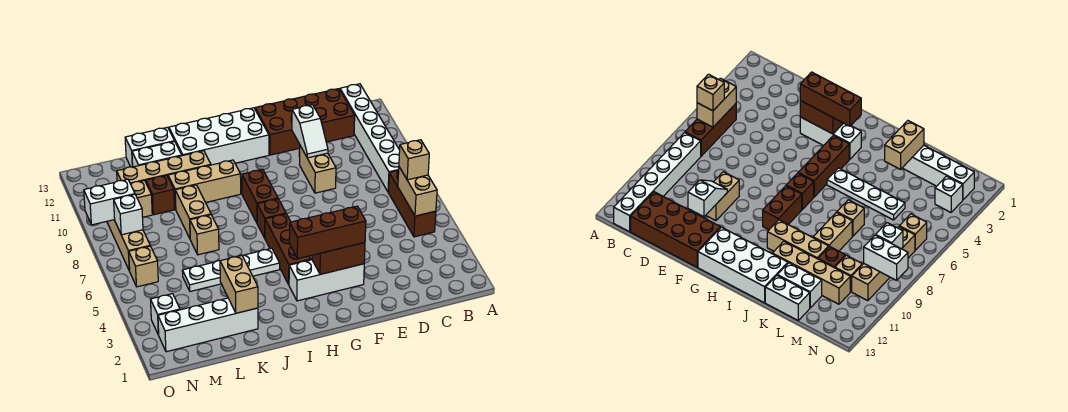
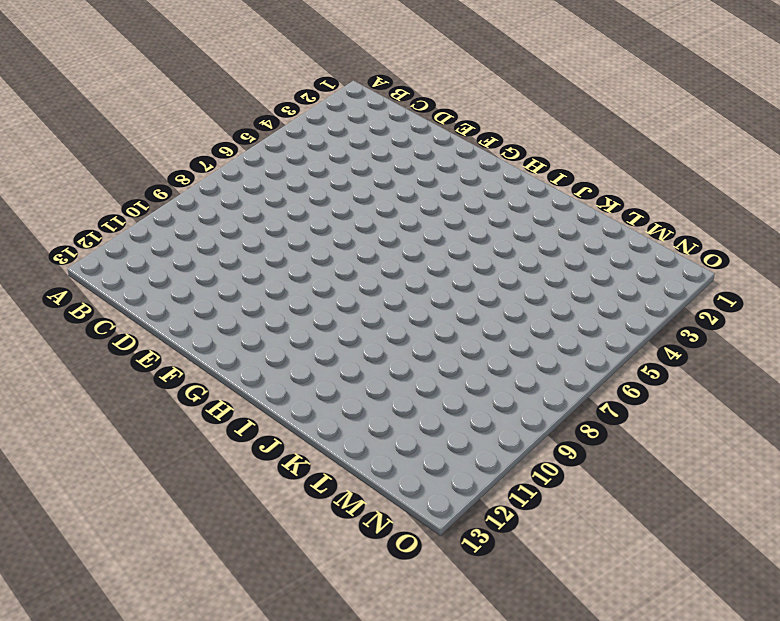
none -> brown 1x3 brick [388,170,436,237]
none -> white 1x6 brick [340,84,400,192]
none -> brown 2x4 brick [255,89,355,155]
none -> tan 1x2 brick [299,146,336,193]

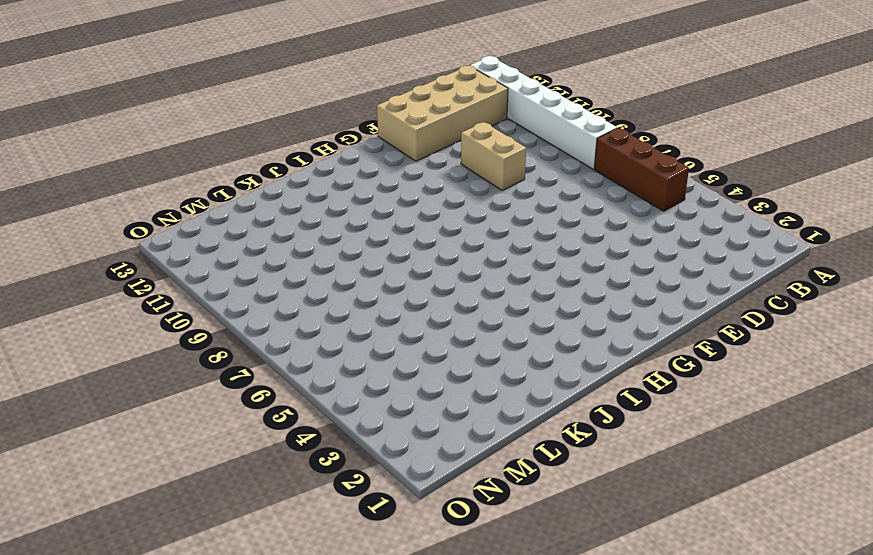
tan 2x4 brick [377,66,508,161] -> brown 2x4 brick [255,89,355,155]
none -> white 1x3 brick [289,260,364,301]
none -> white 2x4 brick [169,108,269,165]
none -> brown 1x3 brick [265,214,311,284]
none -> brown 1x1 brick [257,199,286,238]

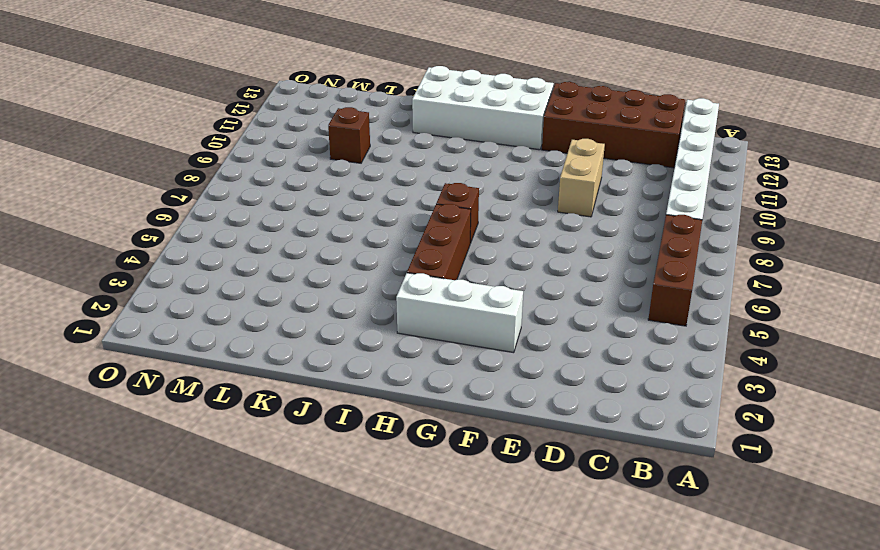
none -> brown 1x2 brick [242,169,278,223]
none -> white 1x4 plate [182,248,280,291]
none -> tan 1x3 brick [168,160,241,209]
none -> tan 1x4 brick [117,151,211,184]

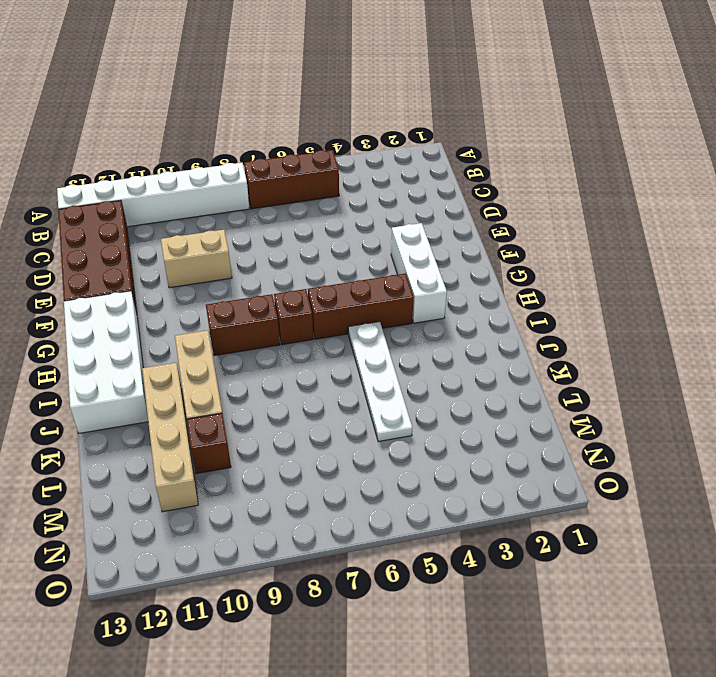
none -> white 1x4 brick [158,298,258,352]
none -> tan 1x1 brick [190,215,219,255]
none -> tan 1x2 brick [175,185,211,238]
none -> white 1x2 brick [132,142,182,167]

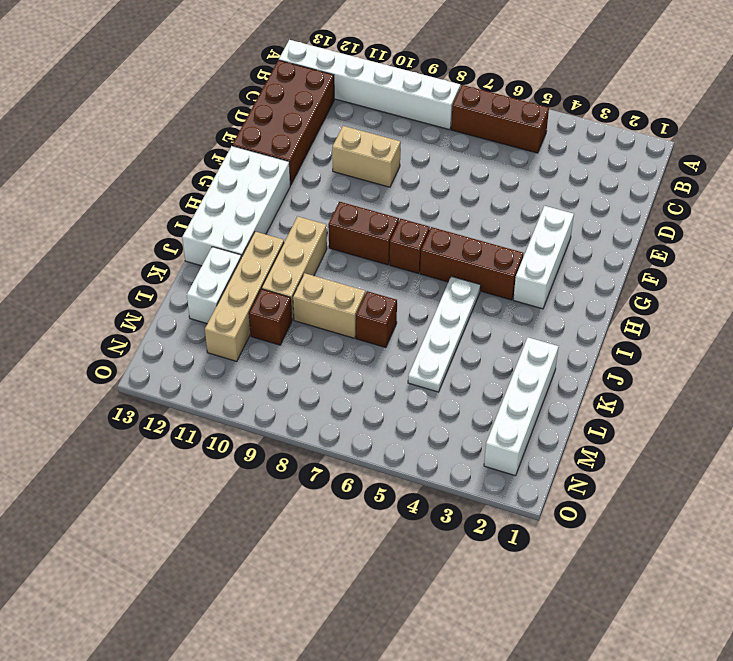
brown 1x1 brick [356,291,397,348] -> tan 1x1 brick [190,215,219,255]
none -> white 1x2 brick [125,127,175,167]
none -> tan 1x1 brick [131,181,152,217]
none -> white 1x1 brick [151,294,180,335]
none -> tan 1x1 brick [129,246,158,287]

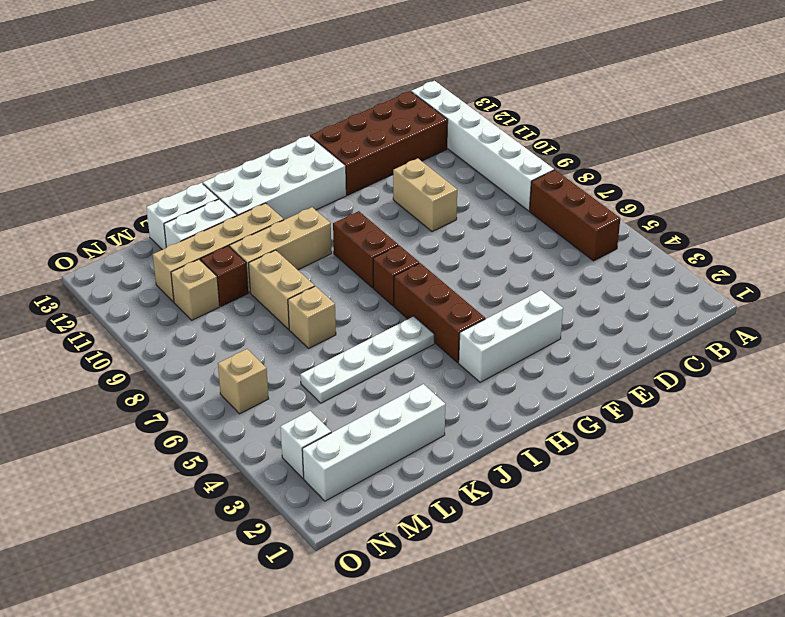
none -> tan 1x4 brick [107,220,150,271]
none -> tan 1x2 brick [398,167,437,216]
none -> white 1x2 slope [292,105,328,158]
none -> brown 1x2 brick [312,243,365,274]

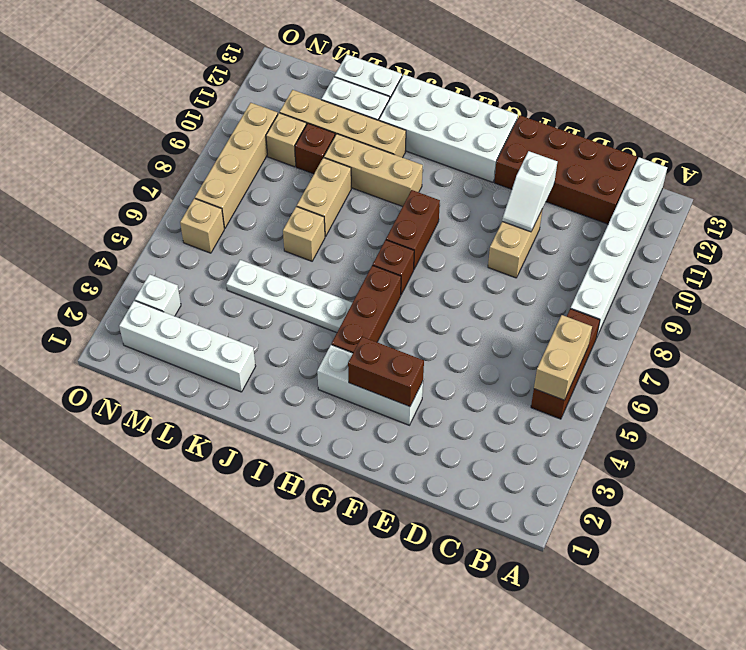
none -> tan 1x2 brick [220,255,258,313]
none -> white 1x1 brick [114,195,143,235]
none -> white 1x2 brick [84,179,135,225]
none -> tan 1x1 brick [399,140,429,180]

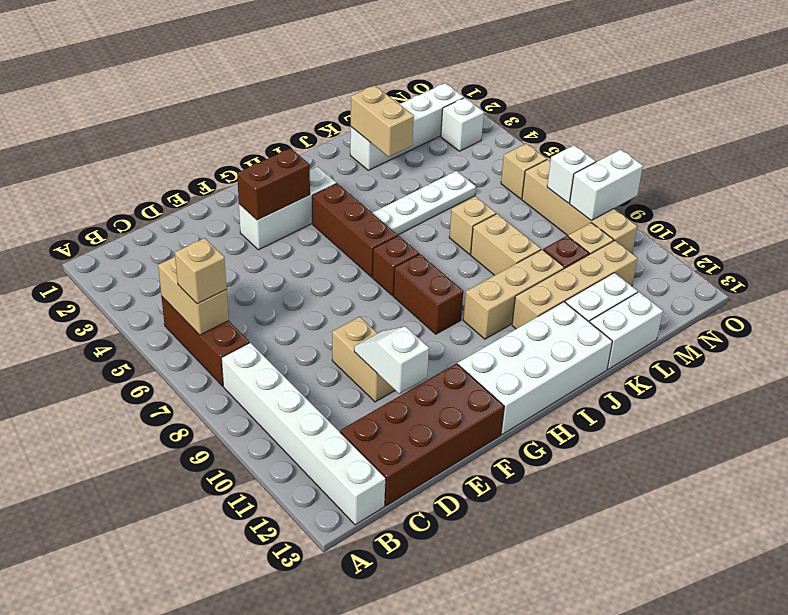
none -> brown 1x3 brick [289,206,366,259]

